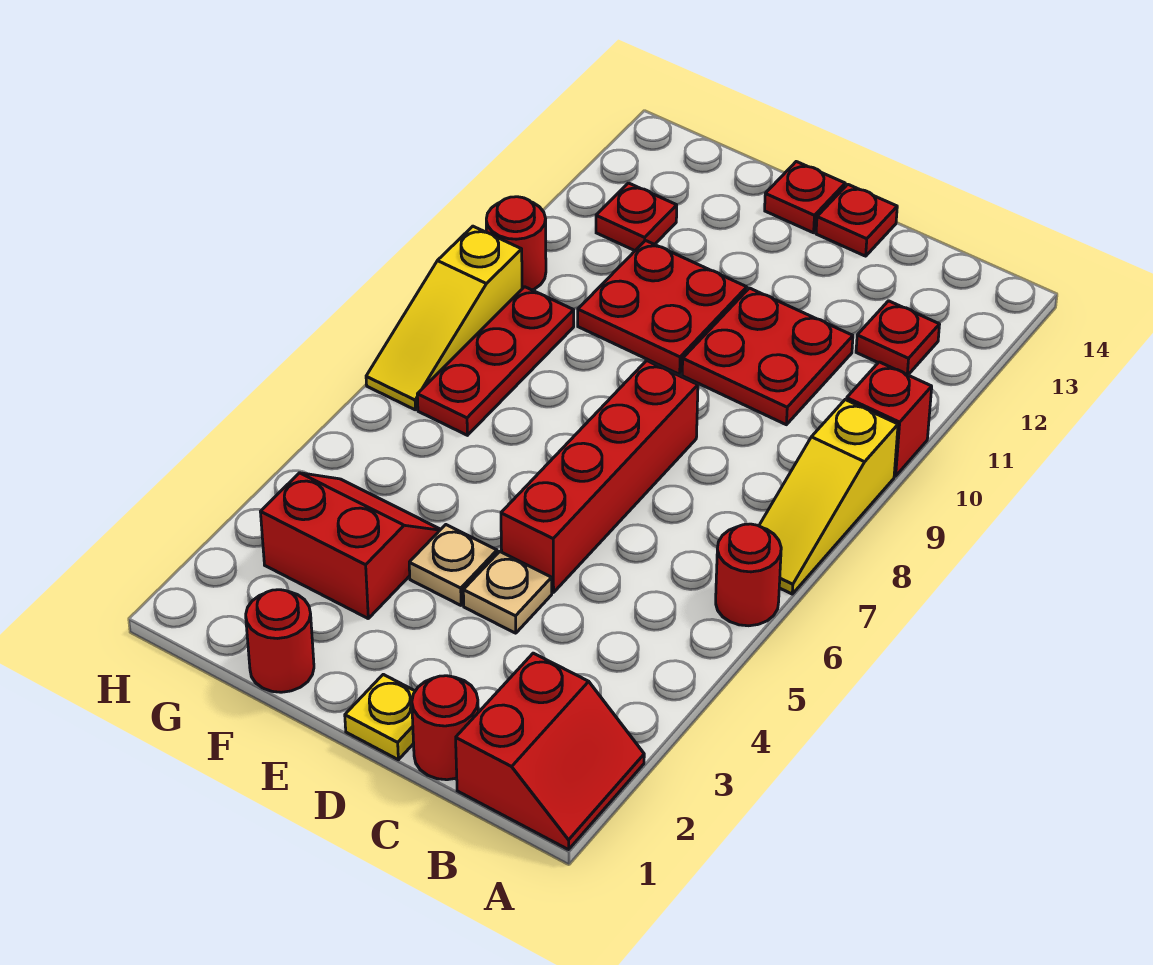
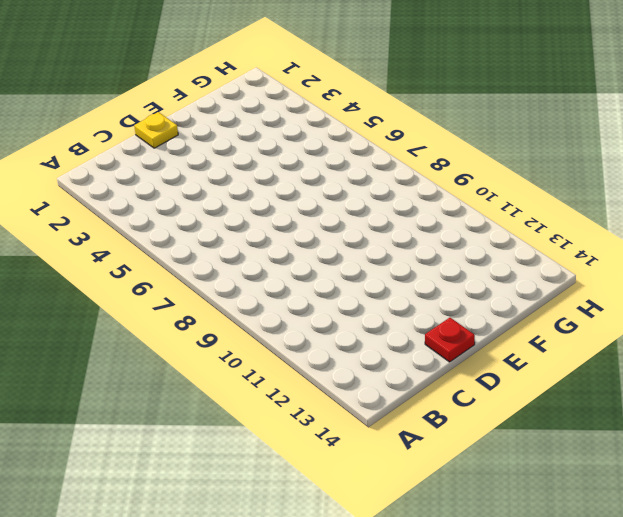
none -> red 2x2 slope [456,653,644,850]
none -> red 1x1 round brick [716,524,781,626]
none -> yellow 1x3 slope [759,400,898,594]

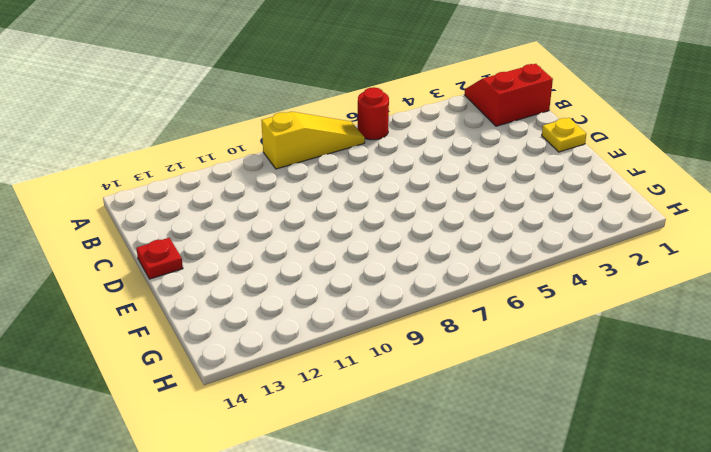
none -> red 1x1 brick [847,362,932,476]
none -> red 1x1 plate [856,301,940,375]
none -> red 1x1 round brick [412,676,478,780]

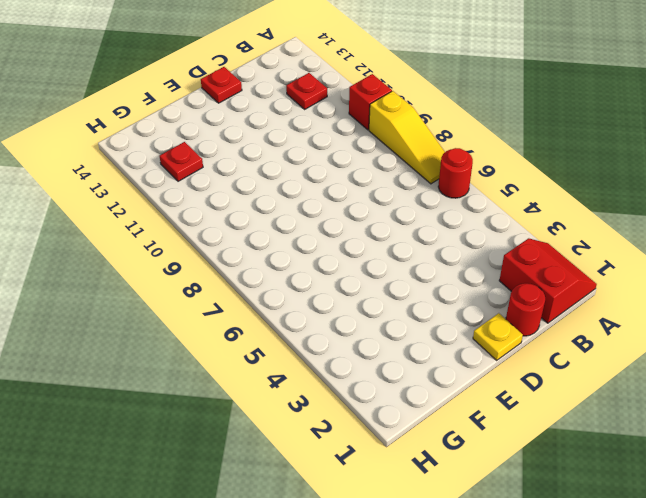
none -> red 2x2 plate [682,288,853,425]
none -> tan 1x1 plate [463,551,552,633]
none -> red 1x4 brick [501,361,698,593]

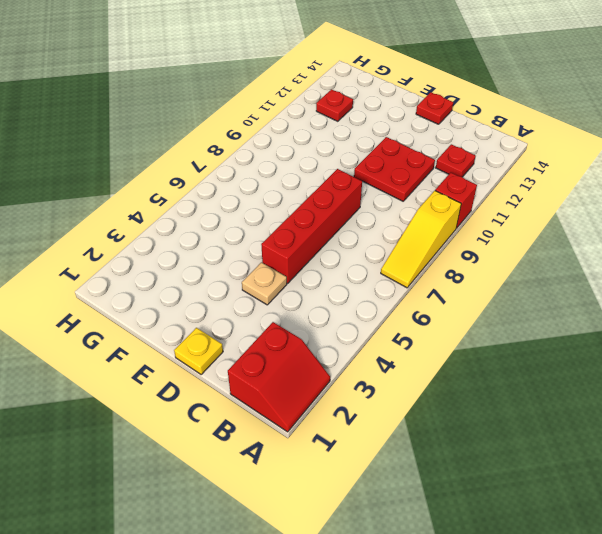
none -> red 1x1 round brick [716,524,781,626]
none -> red 1x1 round brick [412,676,478,780]
none -> tan 1x1 plate [409,525,497,605]

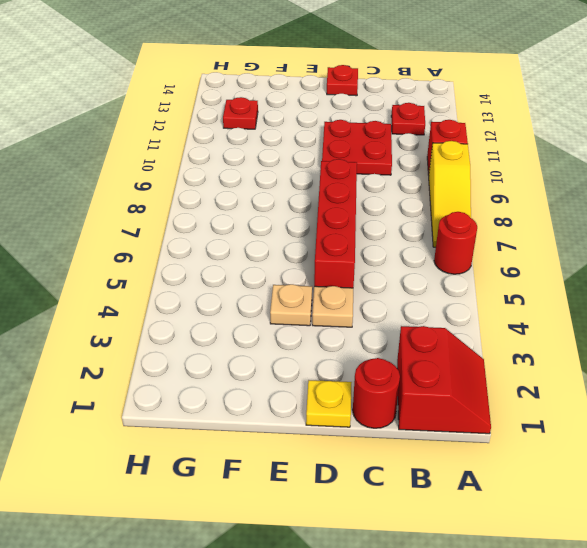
none -> red 2x2 plate [578,241,747,374]
none -> red 1x1 plate [765,162,845,233]
none -> red 1x1 round brick [246,590,314,692]

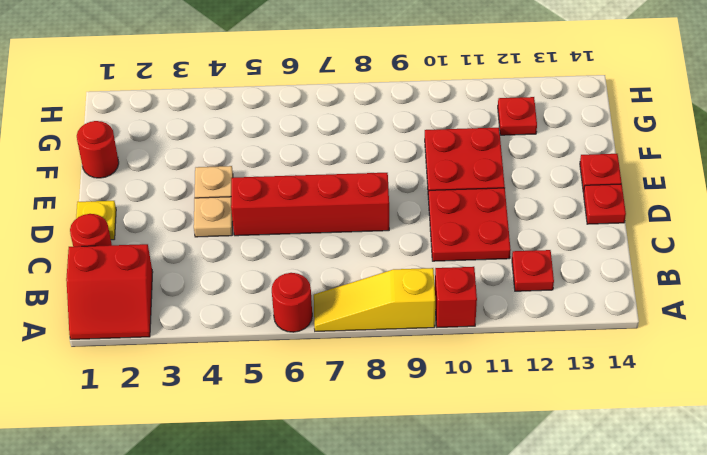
none -> red 2x2 slope [261,473,441,618]
none -> red 1x3 plate [417,287,574,435]
none -> yellow 1x3 slope [366,226,522,410]

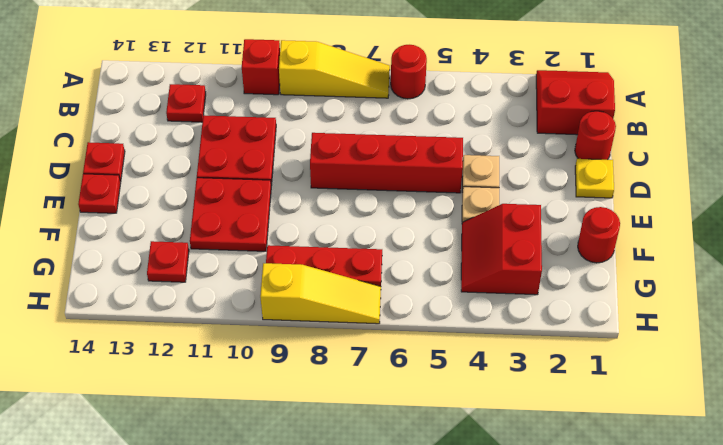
none -> red 1x1 round brick [486,197,546,290]

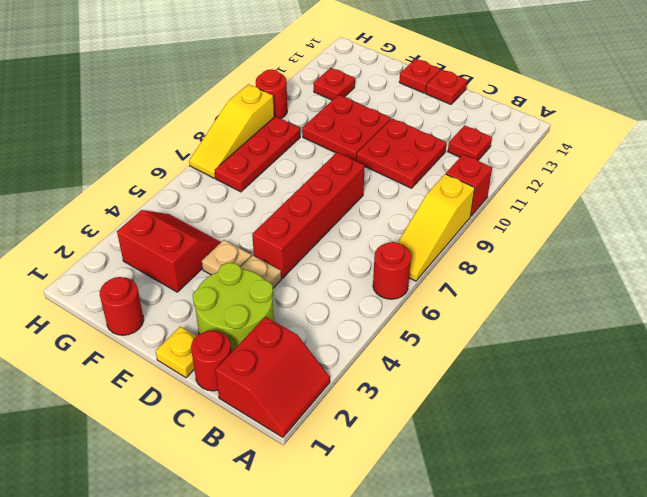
lime 2x2 round brick [193,263,274,352] -> none

